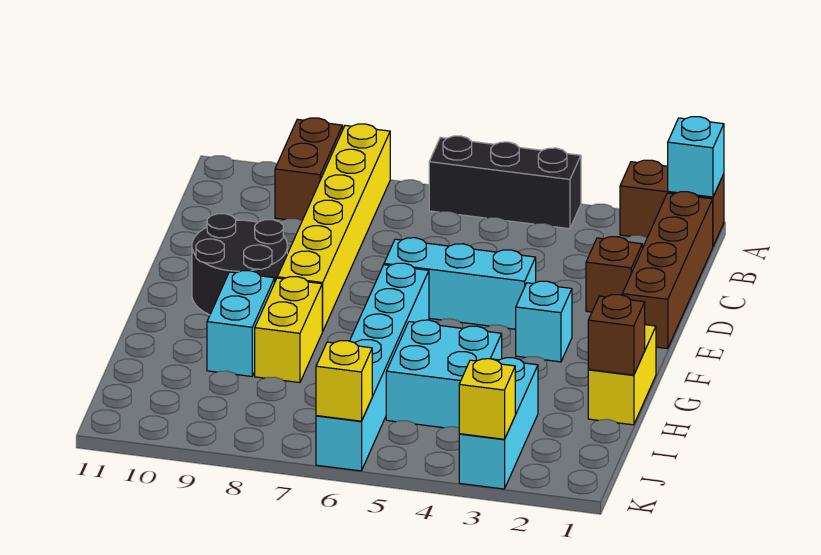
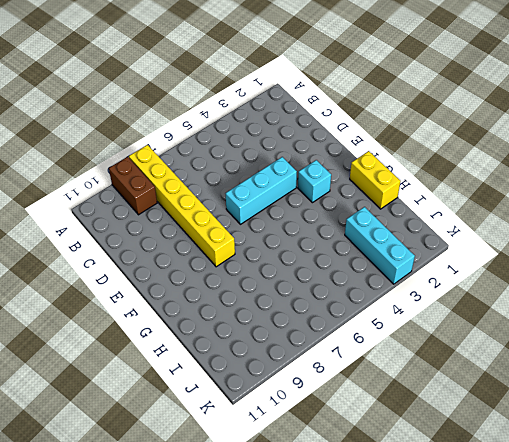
none -> brown 1x2 brick [620,160,724,246]
none -> black 1x3 brick [429,136,581,229]
none -> brown 1x4 brick [622,192,713,349]

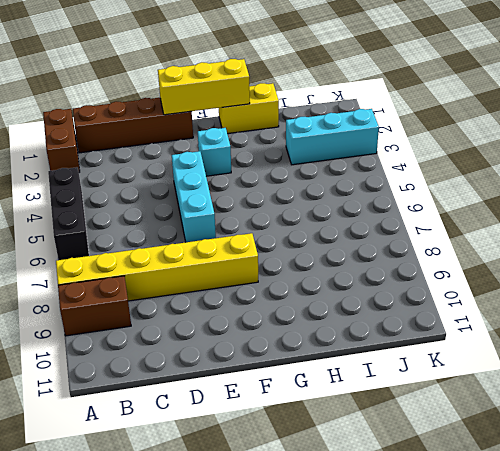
yellow 1x3 brick [158,59,250,115] -> none
none -> brown 1x1 brick [586,237,642,312]
none -> black 2x2 round brick [192,214,287,315]
none -> cyan 1x6 brick [316,263,429,471]

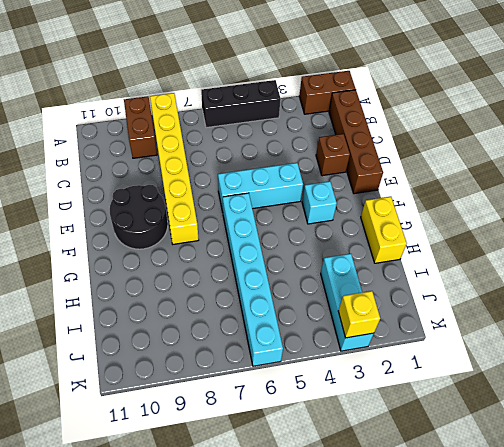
none -> yellow 1x2 brick [255,277,323,383]
none -> cyan 1x2 brick [207,271,275,376]
none -> cyan 2x2 brick [386,320,502,428]

